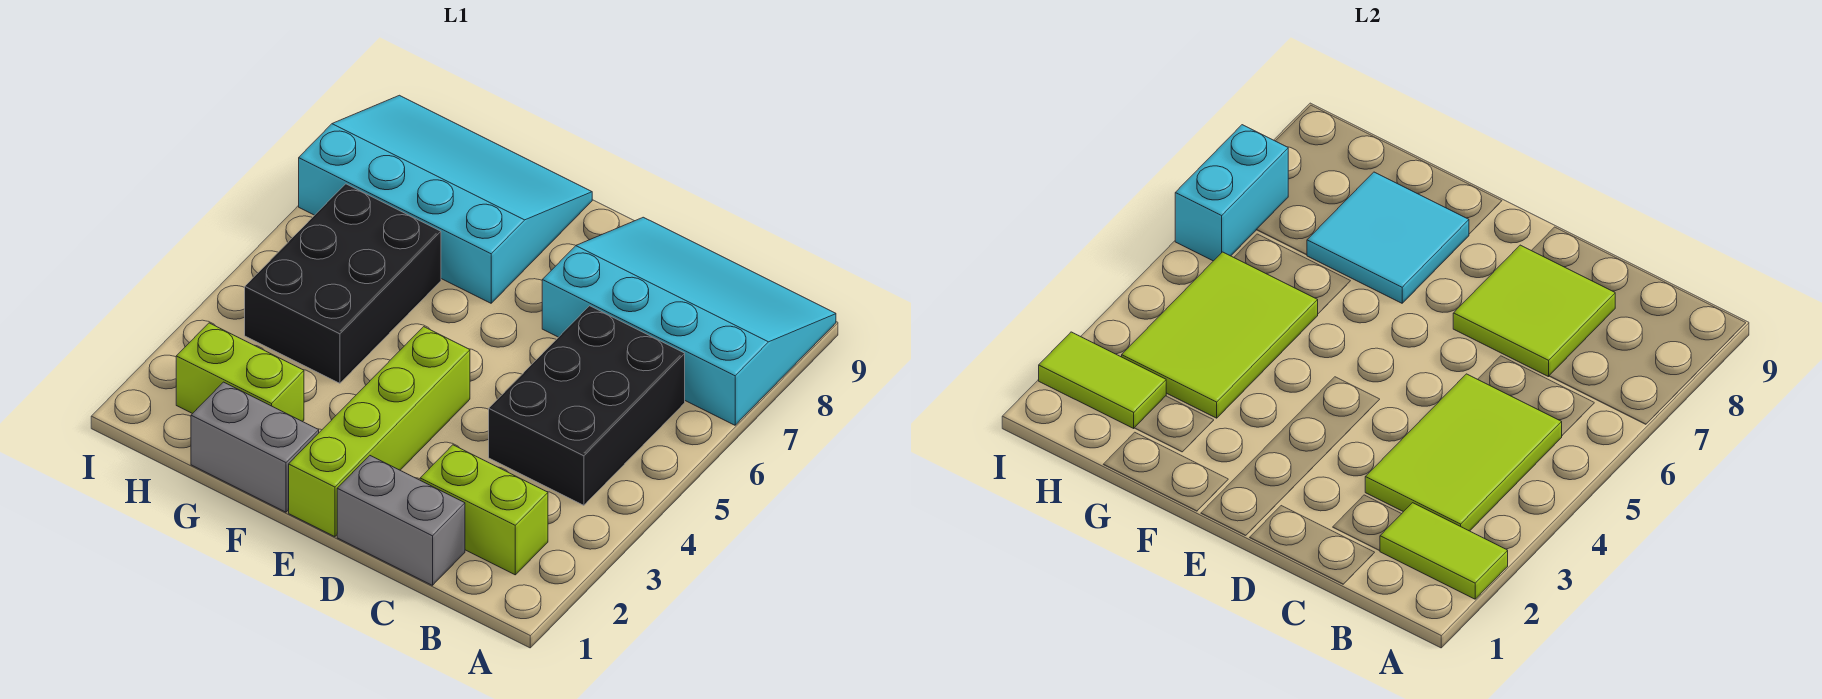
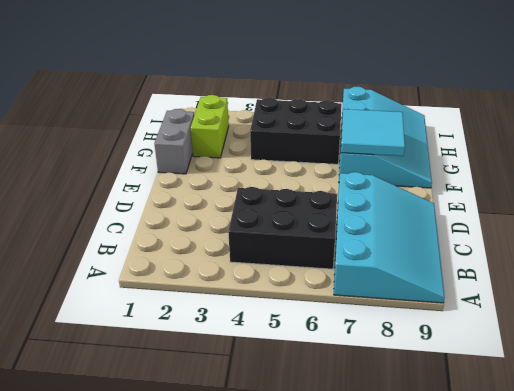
none -> lime 1x2 brick [420,445,548,575]
none -> grey 1x2 brick [337,456,465,585]
none -> lime 1x4 brick [289,327,470,537]

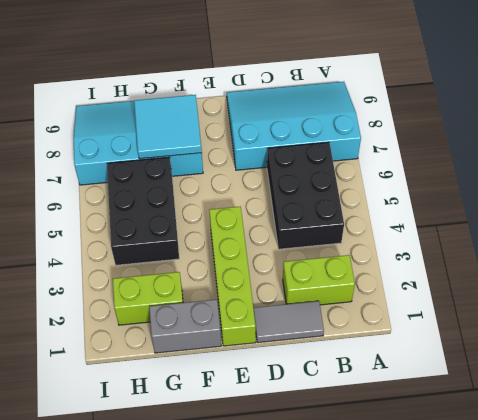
grey 1x2 tile [254,301,324,343] -> grey 1x2 brick [337,456,465,585]
none -> lime 1x2 tile [1380,503,1508,599]
none -> lime 2x3 tile [1365,374,1562,531]
none -> lime 2x2 tile [1453,245,1615,377]

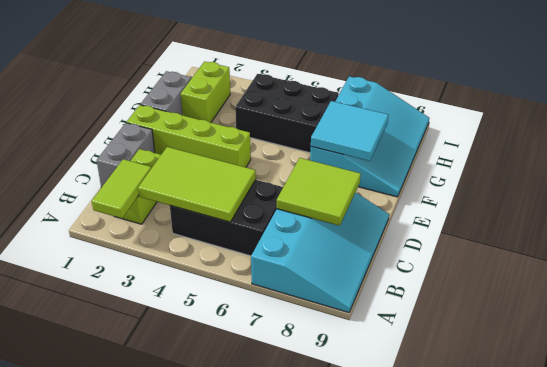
none -> lime 2x3 tile [1122,252,1318,418]
none -> lime 1x2 tile [1039,332,1166,428]
none -> cyan 1x2 brick [1175,125,1288,261]

